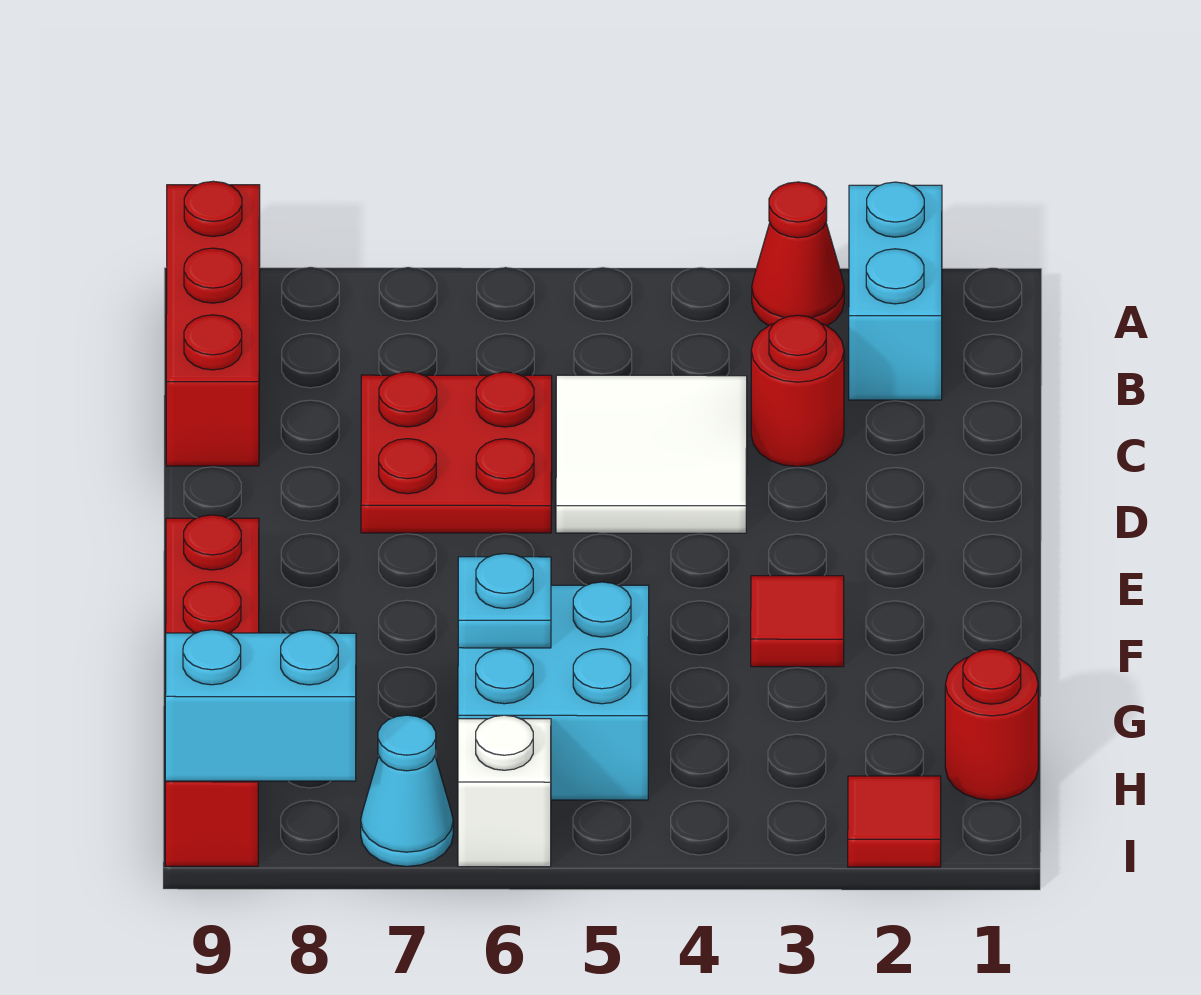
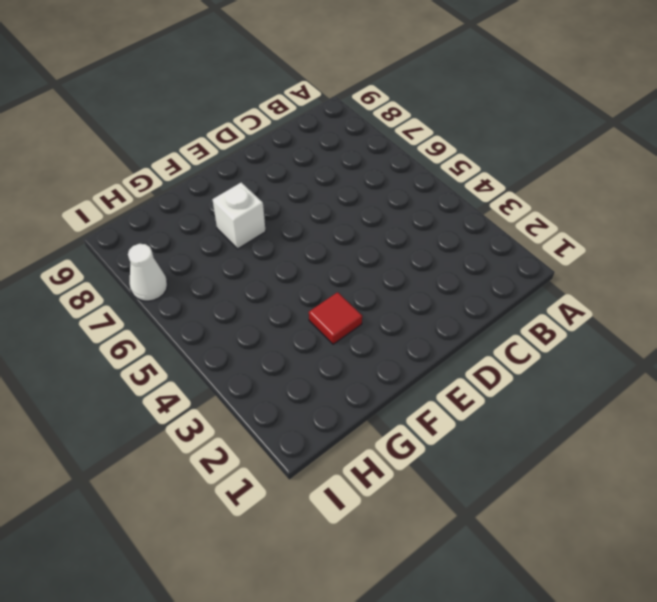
white 1x1 brick [212,182,266,249] -> white 1x1 brick moved to [458,715,551,867]
white 1x1 cone [128,244,167,301] -> cyan 1x1 cone [361,715,453,866]
none -> cyan 1x2 brick [849,182,942,400]
none -> red 1x1 cone [752,182,844,326]
none -> red 1x3 brick [166,181,260,466]

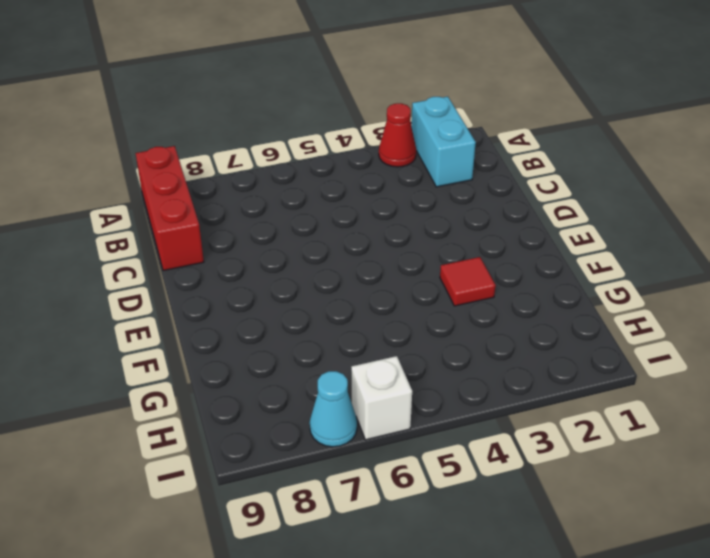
none -> red 1x1 round brick [751,315,844,467]
none -> white 2x2 tile [556,375,747,533]
none -> red 2x2 plate [361,372,552,533]

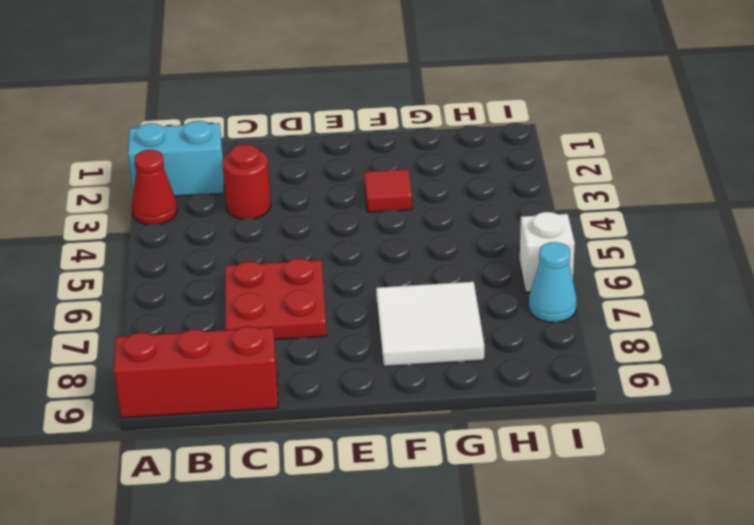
white 2x2 tile [376,282,484,366] -> white 2x2 tile moved to [556,375,747,533]
none -> red 1x4 brick [165,515,259,866]
none -> cyan 2x2 brick [458,582,649,800]
none -> red 1x1 round brick [945,649,1038,800]

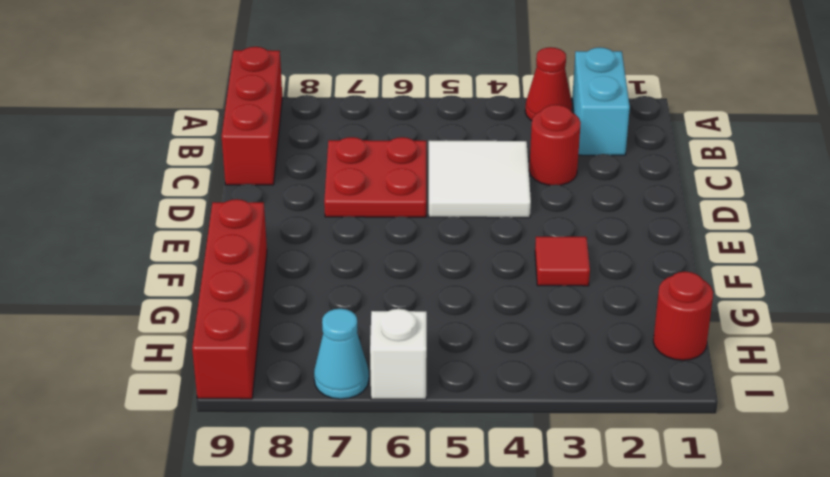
none -> cyan 2x2 brick [458,582,649,800]
none -> red 1x1 tile [848,776,941,867]
none -> cyan 1x1 plate [458,553,551,648]

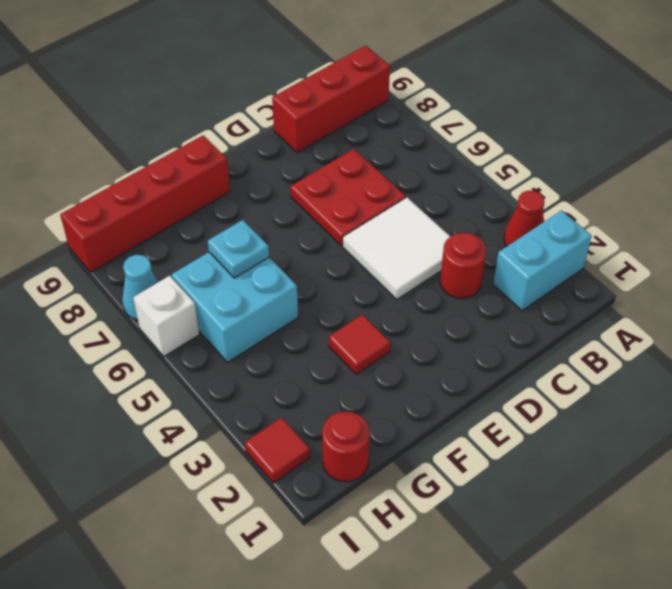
none -> cyan 1x2 brick [165,630,356,781]

